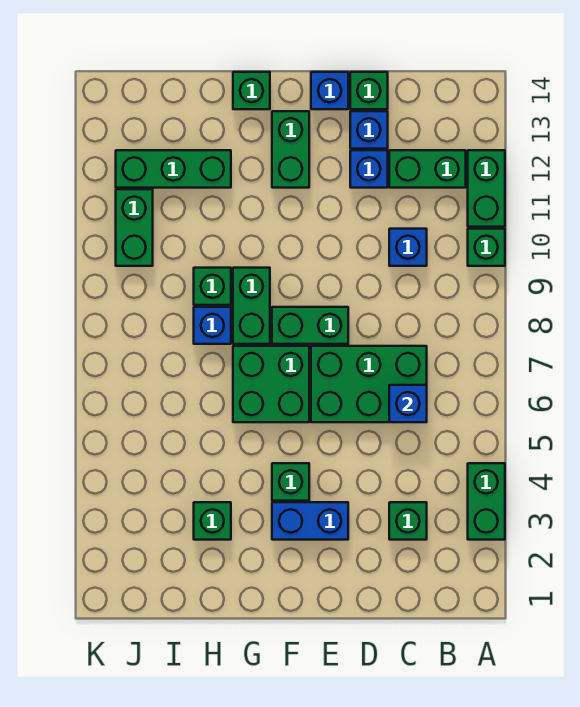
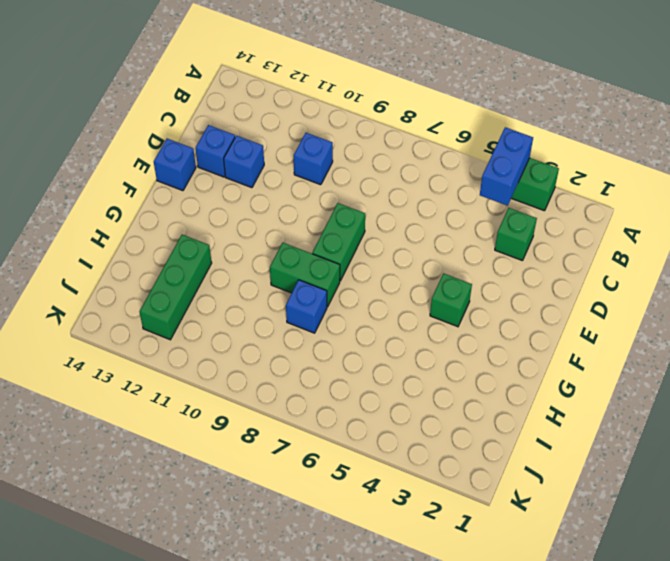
blue 1x2 brick [480,127,533,206] -> blue 1x2 brick moved to [272,502,348,540]
none -> green 1x1 brick [468,229,505,266]
none -> green 1x2 brick [468,150,505,227]
none -> green 1x2 brick [389,150,466,188]

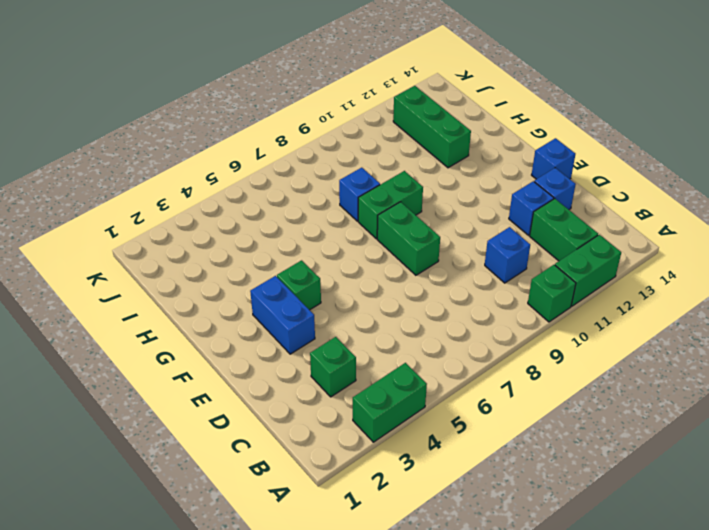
none -> green 2x3 brick [311,346,427,422]
none -> green 1x1 brick [350,72,388,109]
none -> green 2x2 brick [233,346,309,422]

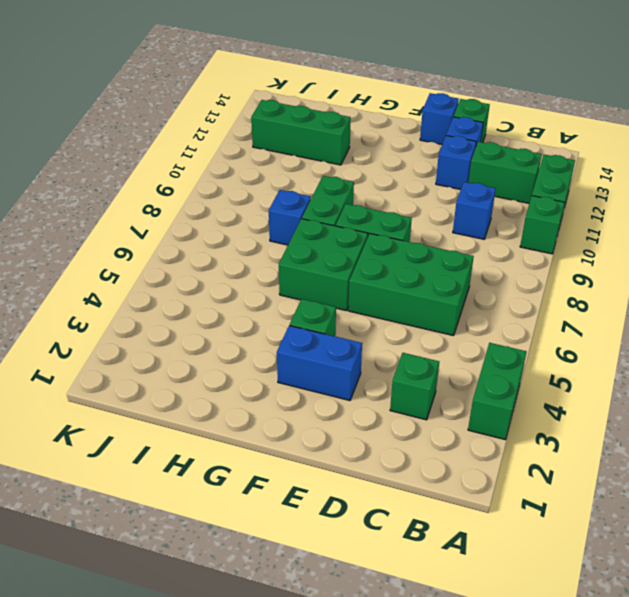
none -> green 1x2 brick [272,111,309,188]
none -> green 1x1 brick [233,72,270,109]
none -> green 1x1 brick [194,502,231,540]

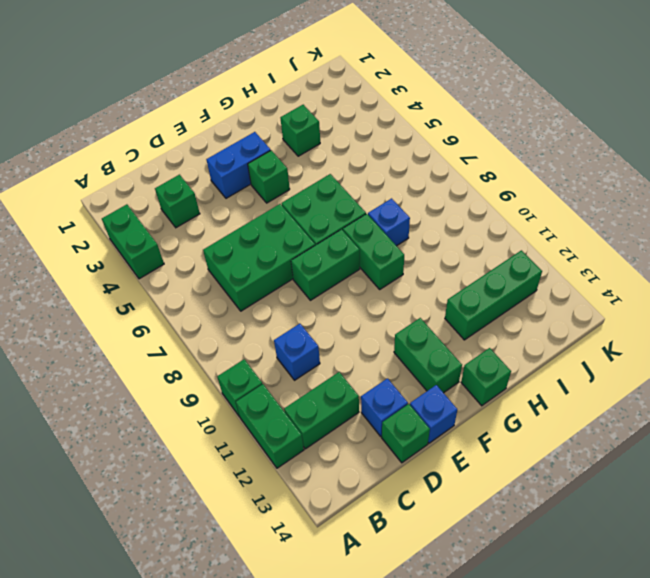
none -> blue 1x1 brick [350,150,388,188]
none -> green 1x1 brick [194,268,231,305]
none -> green 1x2 brick [116,189,153,266]

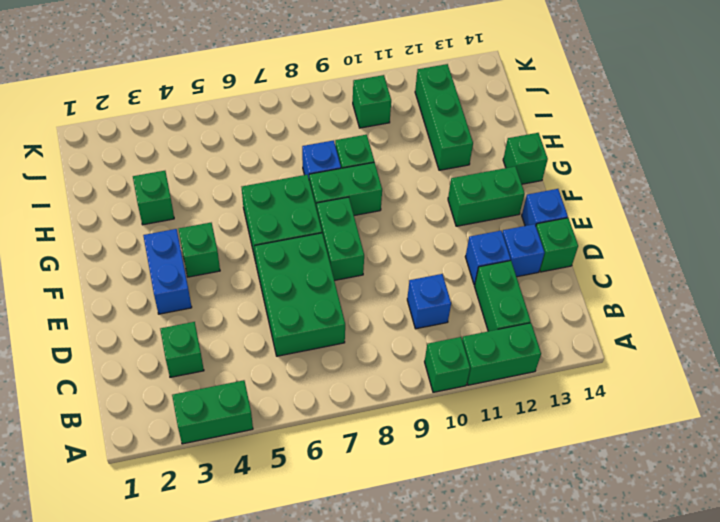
green 1x1 brick [353,75,391,128] -> green 1x2 brick [116,189,153,266]
none -> blue 1x1 brick [389,385,427,422]

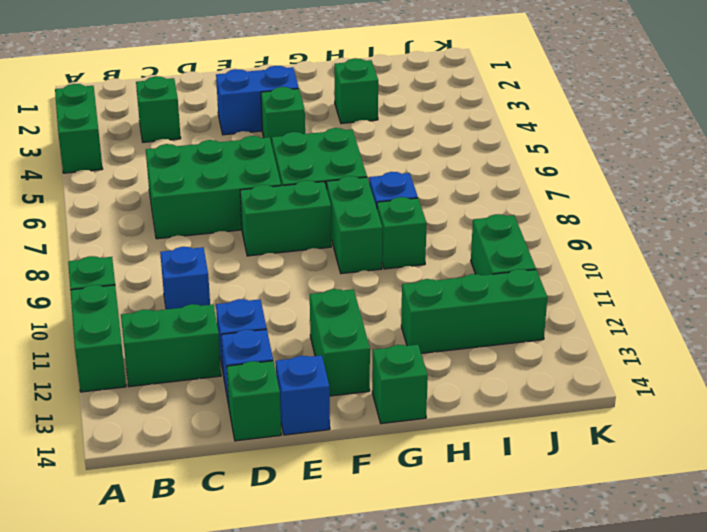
none -> blue 1x1 brick [389,385,427,422]

